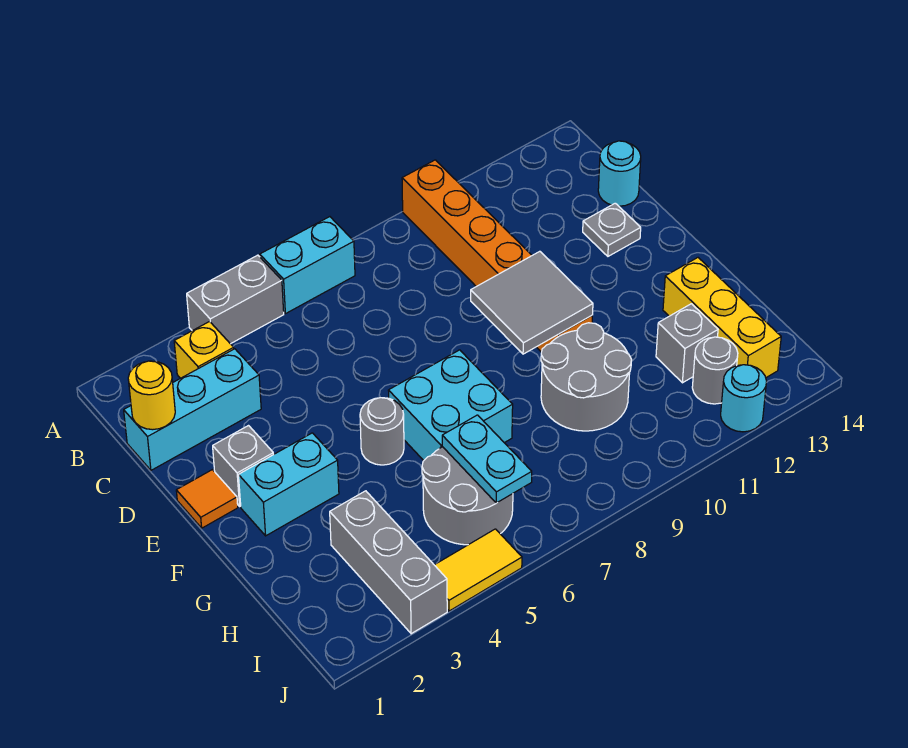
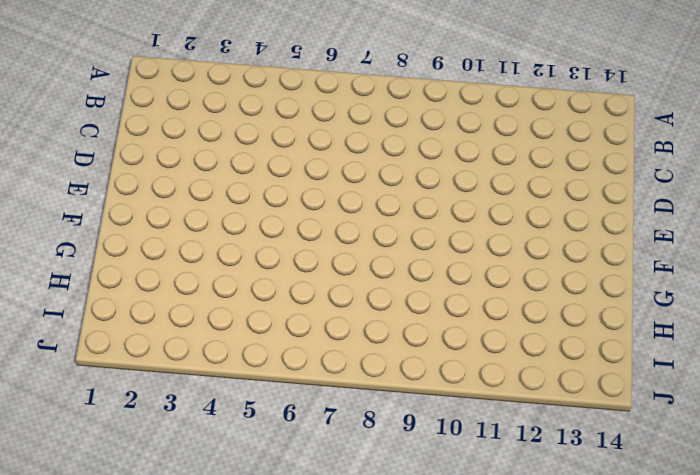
none -> grey 1x2 brick [187,255,284,344]
none -> cyan 1x2 brick [260,217,355,314]
none -> orange 1x6 brick [402,160,592,352]

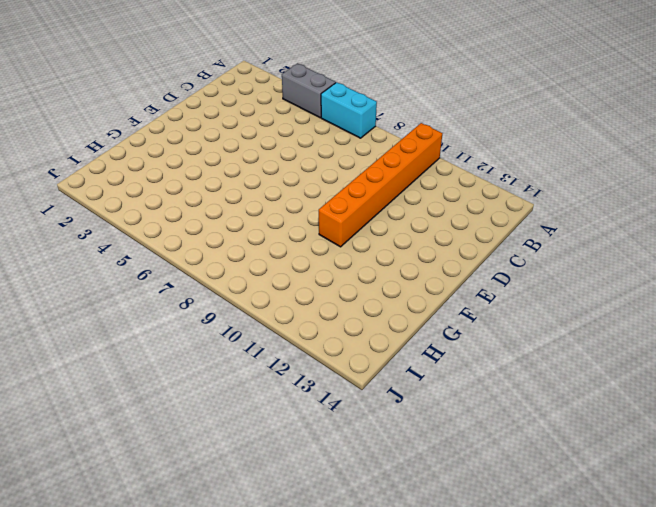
none -> yellow 1x1 brick [174,322,234,378]
none -> cyan 1x3 brick [124,349,261,470]
none -> cyan 1x1 round brick [598,141,641,206]

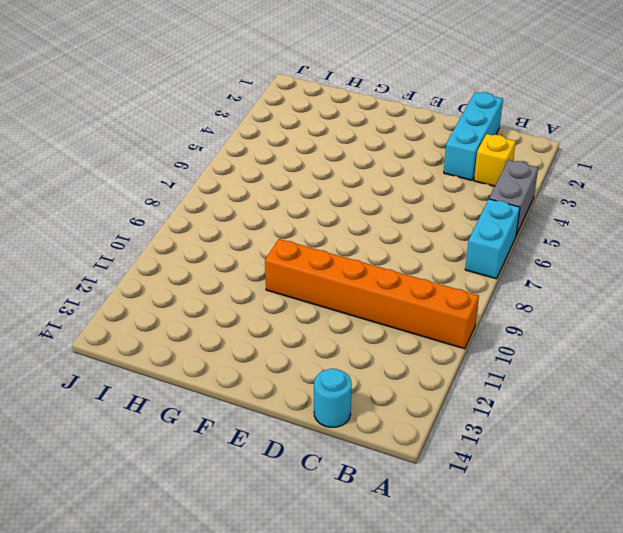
none -> grey 1x1 plate [583,203,641,256]
none -> orange 1x1 tile [176,470,238,528]
none -> grey 1x1 brick [213,426,274,506]

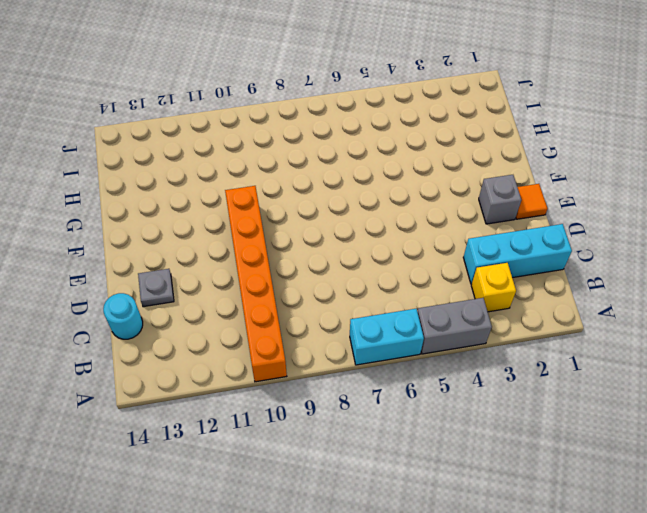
none -> cyan 1x2 brick [239,433,339,536]
none -> grey 1x1 round brick [360,398,404,465]
none -> cyan 2x2 brick [388,350,513,461]

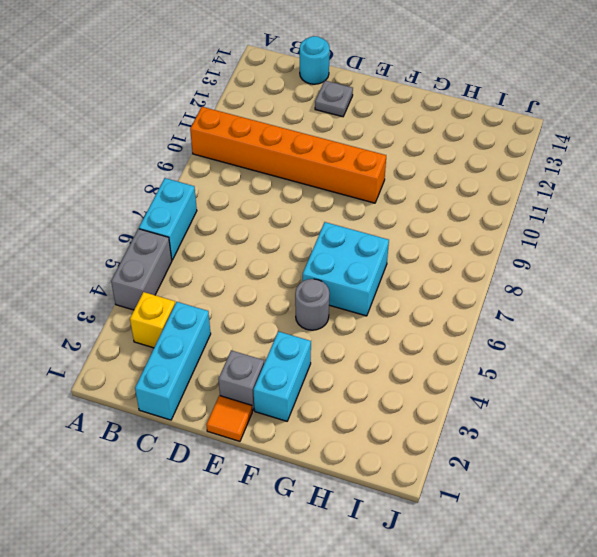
none -> grey 2x2 round brick [541,323,632,431]
none -> yellow 1x3 brick [663,258,781,377]
none -> grey 1x3 brick [330,491,447,634]

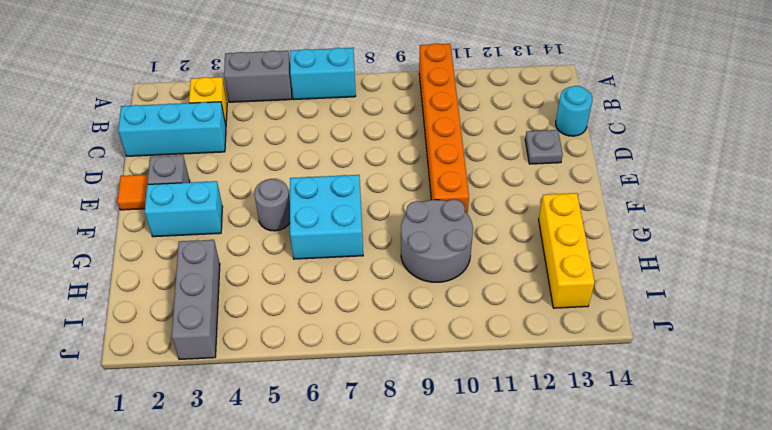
none -> grey 2x2 round brick [422,447,513,545]
none -> grey 1x1 brick [656,304,718,383]
none -> grey 1x1 round brick [692,337,738,404]

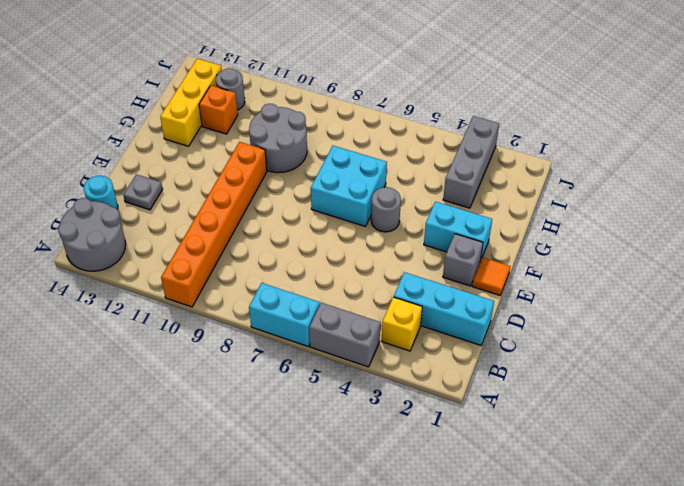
grey 2x2 round brick [58,198,126,271] -> grey 2x2 round brick moved to [422,447,513,545]
orange 1x1 brick [199,86,238,134] -> grey 1x1 brick [656,304,718,383]
none -> yellow 1x2 tile [435,529,522,611]
none -> cyan 1x1 round brick [721,365,767,432]
none -> yellow 1x1 round brick [128,361,175,430]

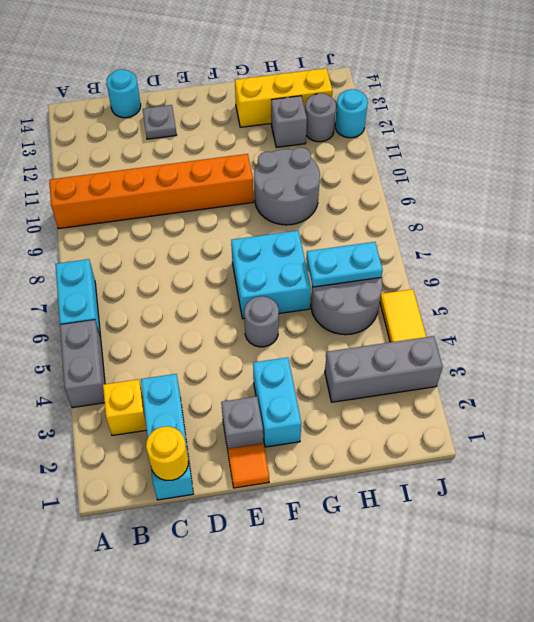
none -> grey 2x2 tile [471,251,593,354]

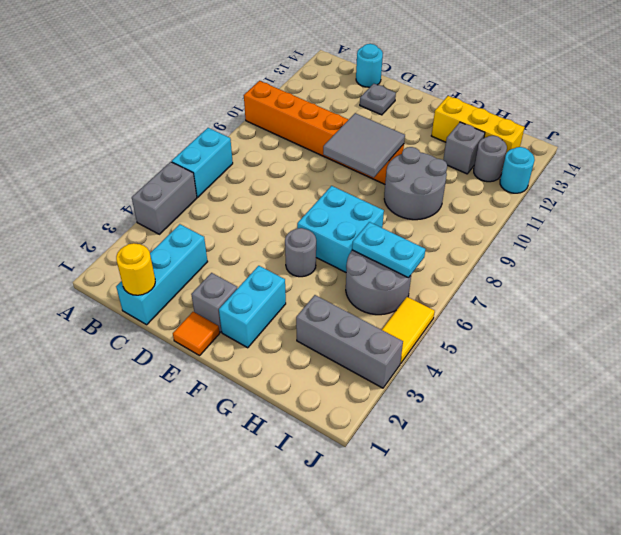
none -> yellow 1x1 brick [174,322,234,378]

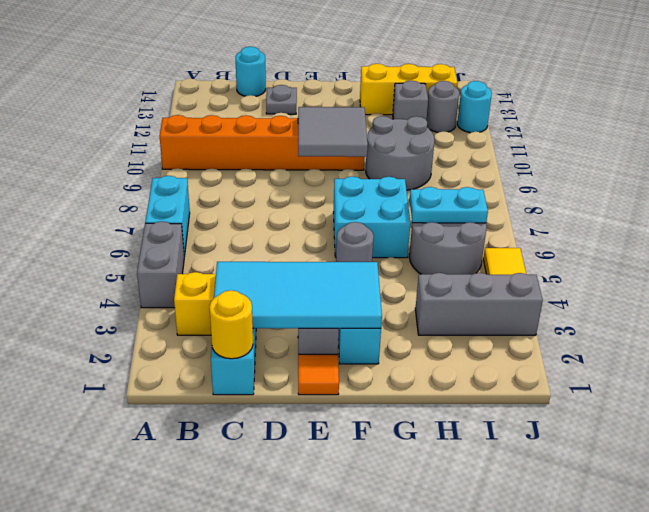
cyan 2x4 tile [214,262,382,329] -> none

